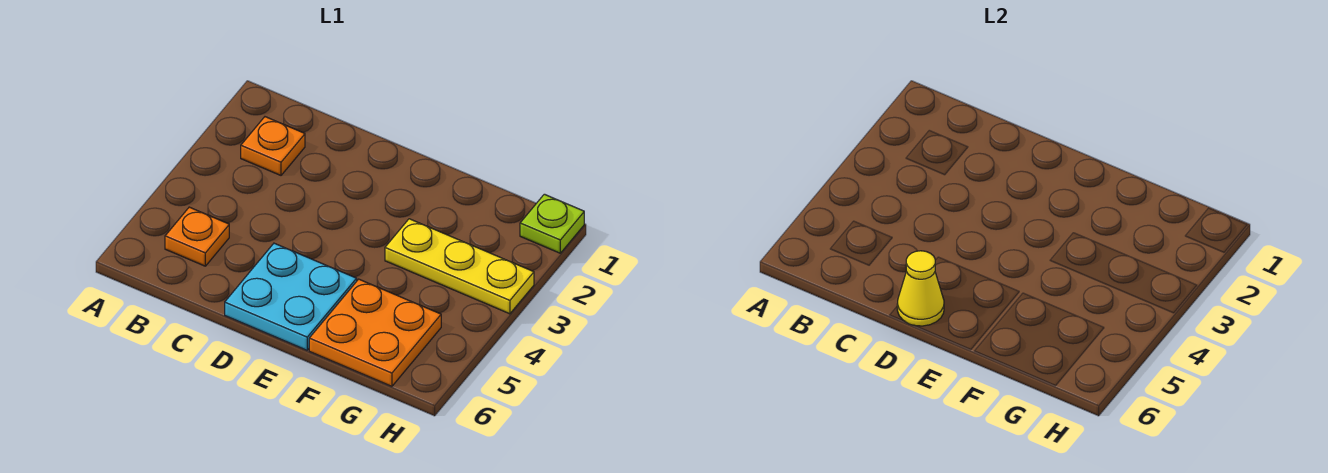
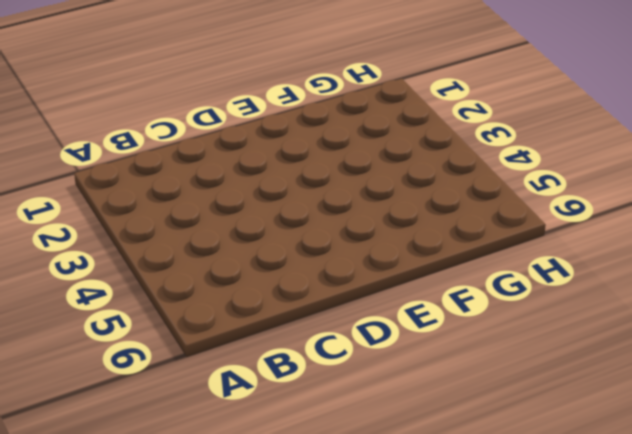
none -> orange 1x1 plate [241,117,305,175]
none -> orange 1x1 plate [165,207,229,266]

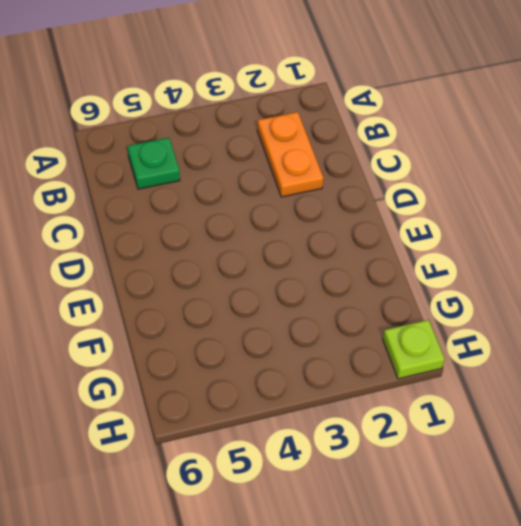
orange 1x2 plate [257,112,323,197] -> orange 1x1 plate [241,117,305,175]
green 1x1 plate [128,138,180,189] -> orange 1x1 plate [165,207,229,266]
none -> cyan 2x2 plate [225,243,357,350]
none -> yellow 1x3 plate [385,219,534,314]

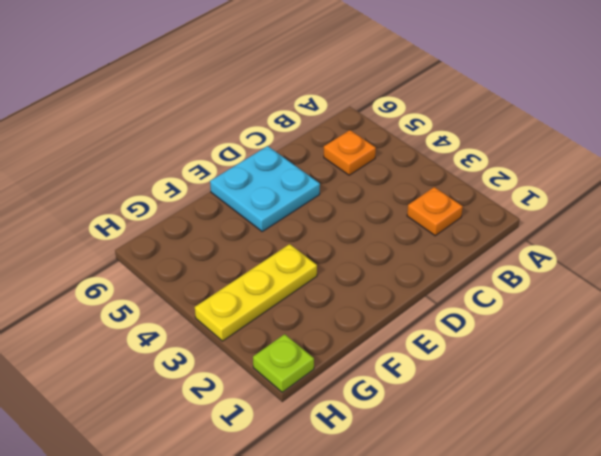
none -> orange 2x2 plate [309,279,441,386]
none -> yellow 1x1 cone [897,251,944,326]

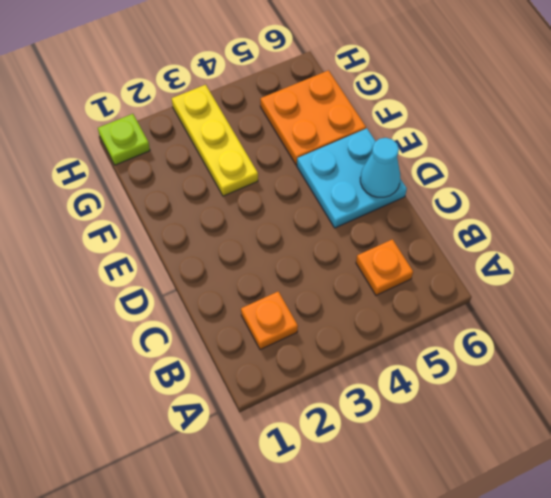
cyan 1x1 cone [360,138,401,197] -> yellow 1x1 cone [897,251,944,326]

